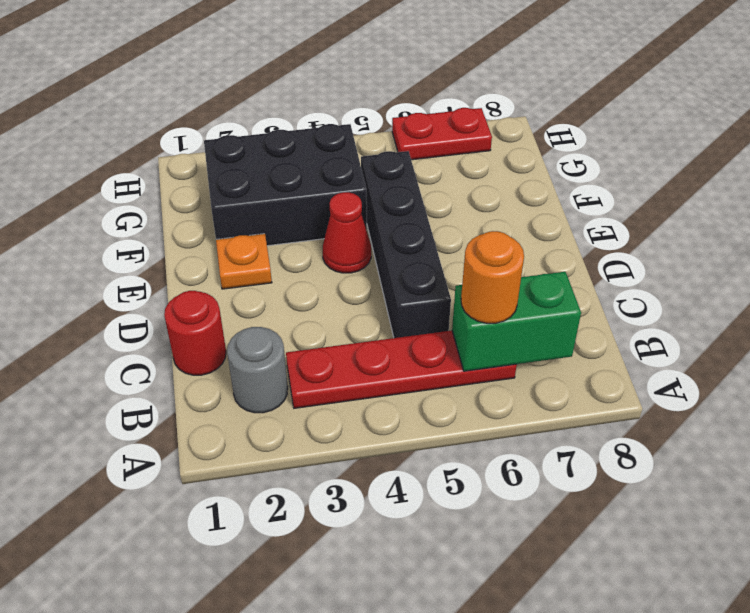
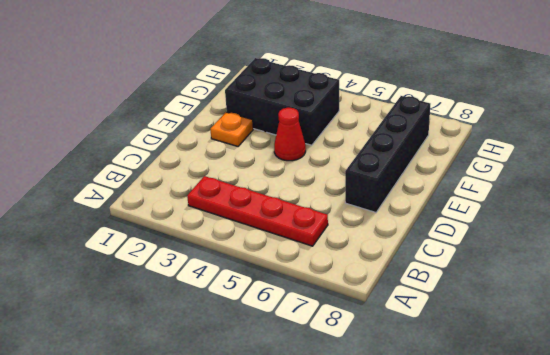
black 1x4 brick [345,96,430,212] -> black 1x4 brick moved to [361,151,451,338]
none -> grey 1x1 round brick [227,327,288,413]
none -> red 1x1 round brick [164,291,226,375]

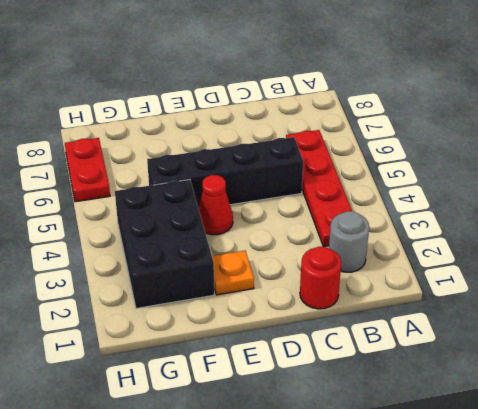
none -> green 1x2 brick [452,272,581,371]
none -> orange 1x1 round brick [461,231,524,323]

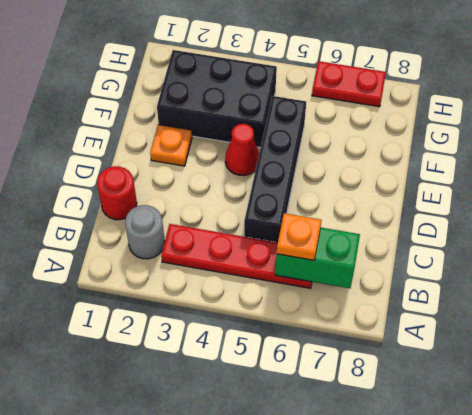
orange 1x1 plate [277,213,321,260] -> orange 1x1 round brick [461,231,524,323]

